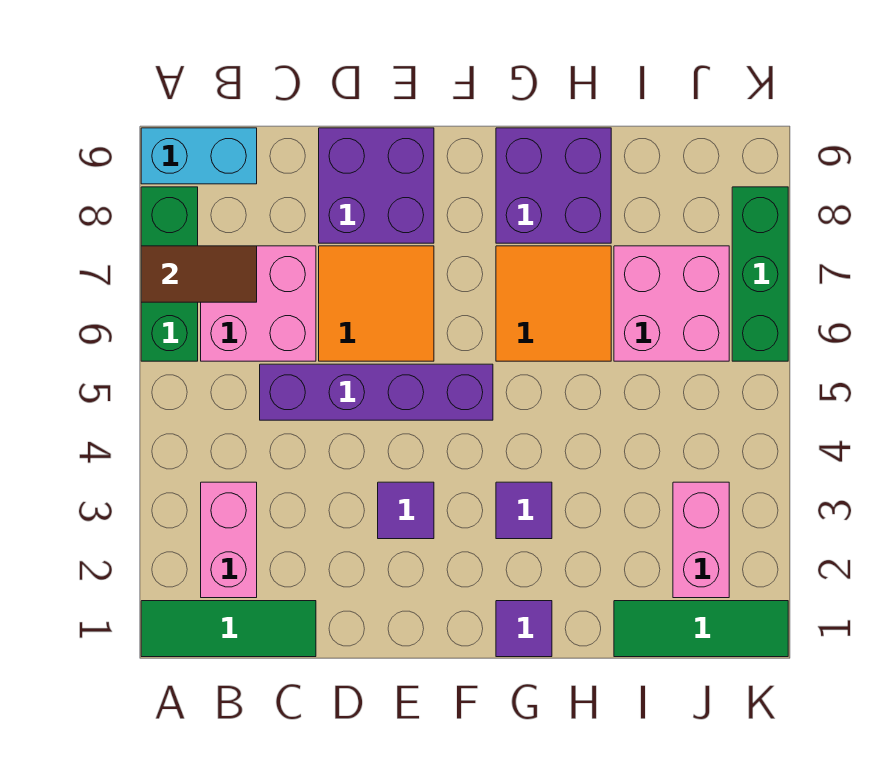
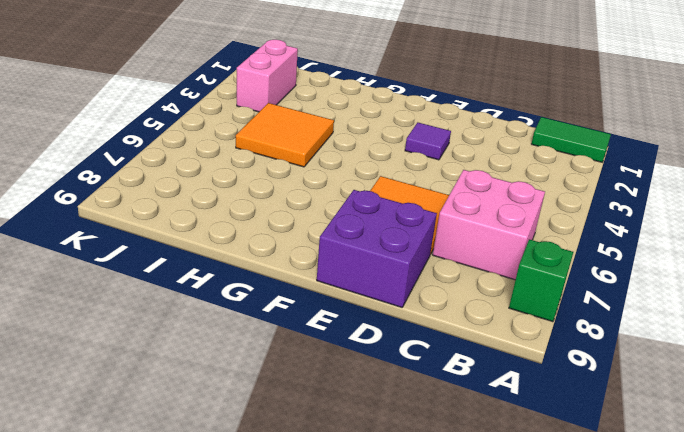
green 1x2 tile [531,117,611,162] -> green 1x3 tile [141,601,316,657]
green 1x1 brick [509,239,573,322] -> green 1x3 brick [141,187,198,361]
orange 2x2 tile [236,103,334,167] -> orange 2x2 tile moved to [496,246,611,361]
none -> cyan 1x2 brick [141,128,257,184]
none -> pink 1x2 brick [201,482,257,598]
none -> purple 1x4 brick [260,364,493,420]

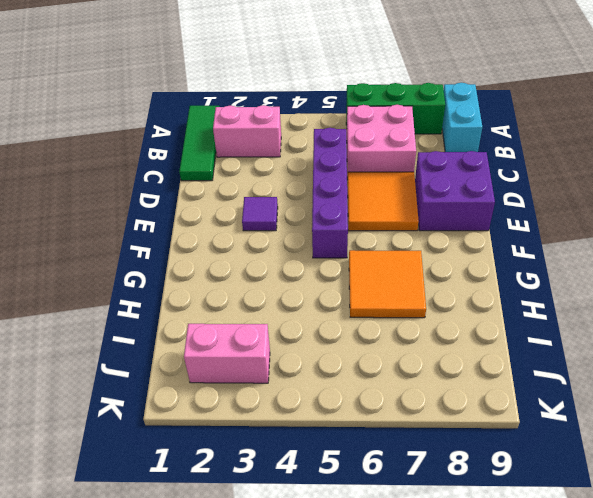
none -> purple 1x1 tile [496,601,552,657]
none -> purple 1x1 tile [496,482,552,539]
none -> purple 2x2 brick [496,128,611,243]

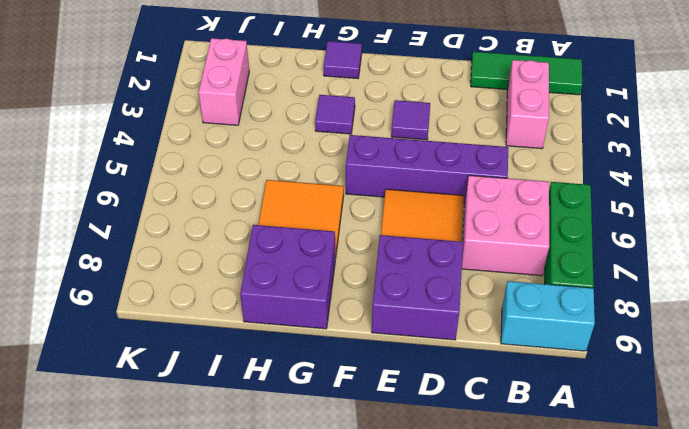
none -> green 1x3 tile [614,601,788,657]
none -> pink 2x2 brick [614,246,729,361]
none -> green 1x3 brick [732,187,788,361]

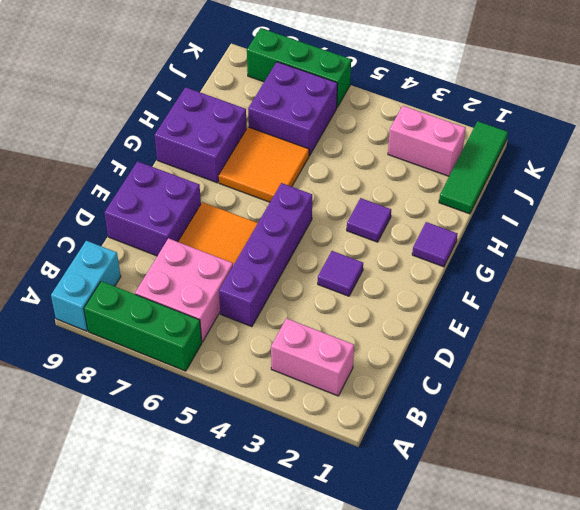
purple 2x2 brick [248,62,338,156] -> pink 2x2 brick [614,246,729,361]
none -> green 1x3 tile [141,601,316,657]
none -> brown 1x2 tile [141,246,257,302]

